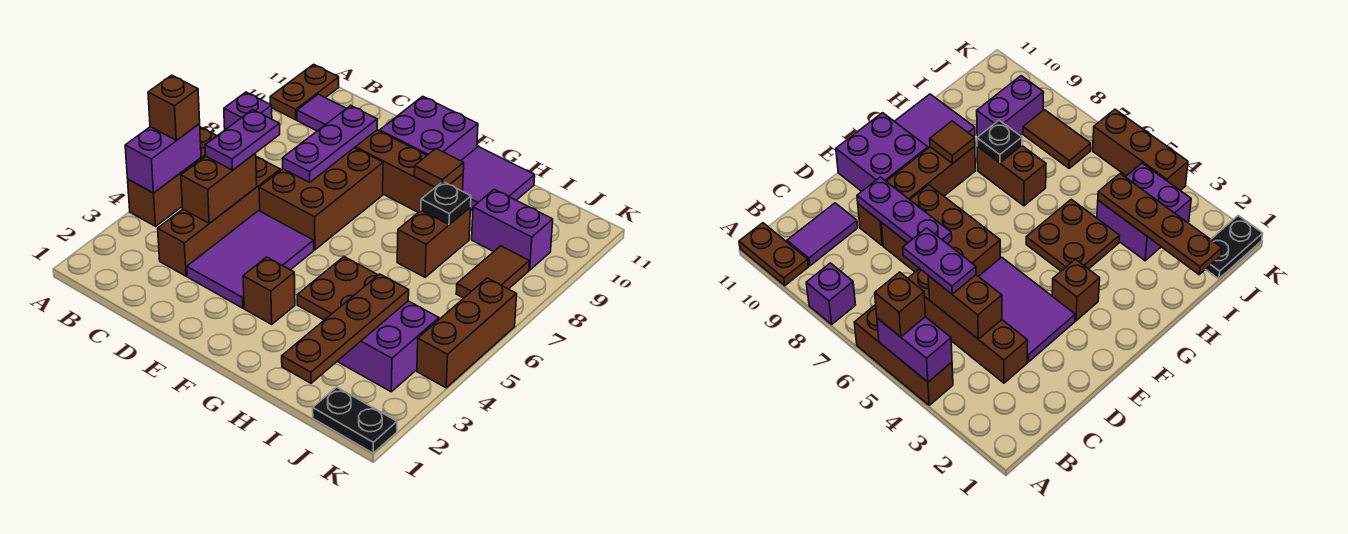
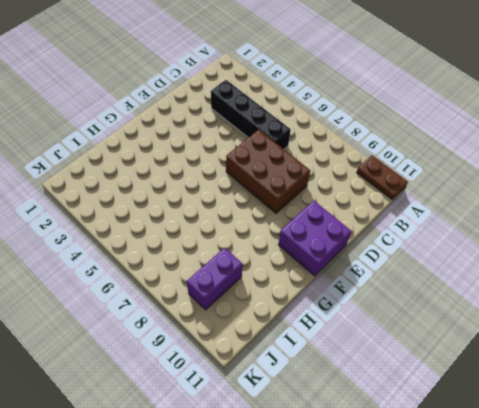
black 1x4 brick [211,80,291,149] -> brown 1x4 brick [158,157,280,276]
none -> brown 1x3 brick [128,127,217,226]
none -> purple 1x1 brick [224,92,272,130]
none -> purple 1x2 tile [297,94,346,131]

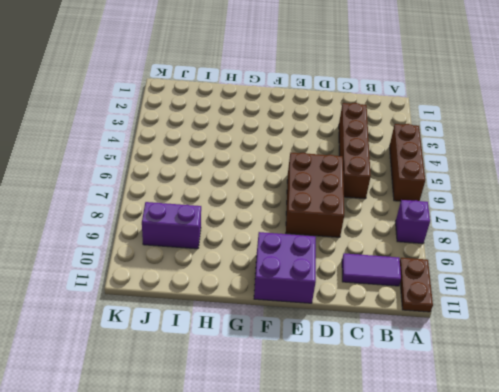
none -> purple 2x3 tile [187,211,314,308]
none -> brown 1x4 brick [355,130,463,212]
none -> brown 1x1 brick [243,257,295,324]

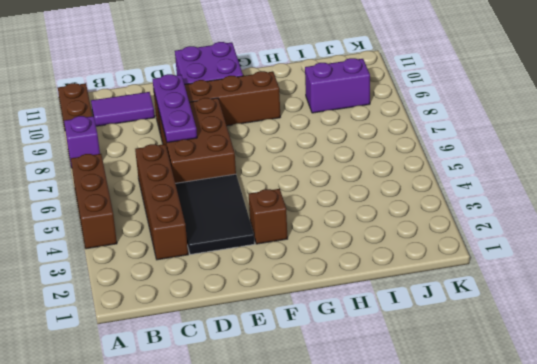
black 2x3 tile [175,174,255,254] -> purple 2x3 tile [187,211,314,308]
none -> brown 2x2 plate [297,257,378,320]
none -> purple 2x2 tile [461,147,535,211]
none -> brown 1x2 brick [397,207,471,277]

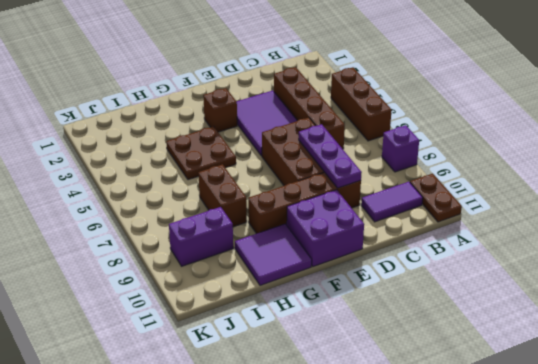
none -> purple 2x2 brick [337,301,439,392]
none -> black 1x2 plate [313,387,397,453]
none -> brown 1x2 tile [456,246,529,298]

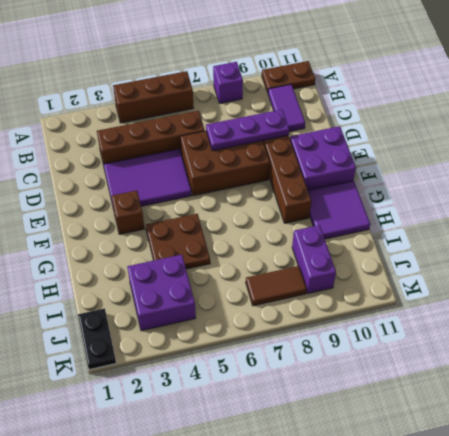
none -> brown 1x2 brick [397,207,471,277]
none -> brown 1x3 brick [417,278,517,388]
none -> purple 1x2 brick [125,124,201,193]

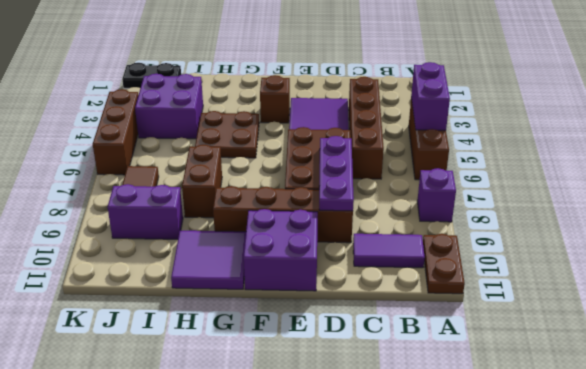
none -> brown 1x2 brick [181,153,257,223]
none -> brown 1x1 tile [414,149,464,187]
none -> black 1x1 plate [421,182,471,225]

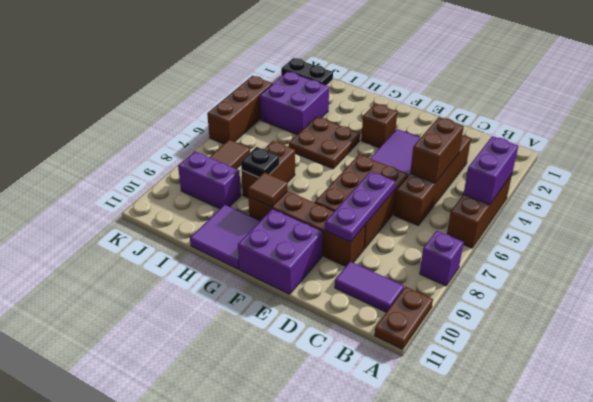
none -> brown 1x4 plate [282,274,409,383]
none -> brown 1x1 brick [148,75,200,140]
none -> purple 1x2 plate [205,110,280,170]

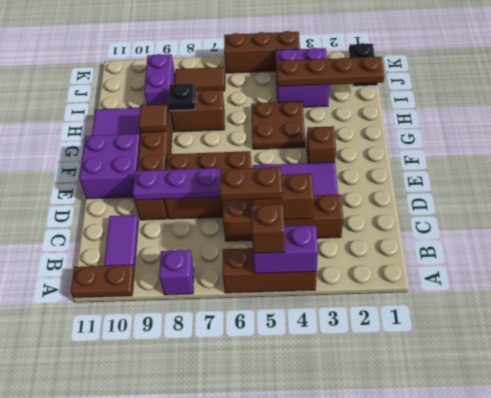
brown 1x2 plate [220,167,282,201] -> purple 1x2 plate [205,110,280,170]

